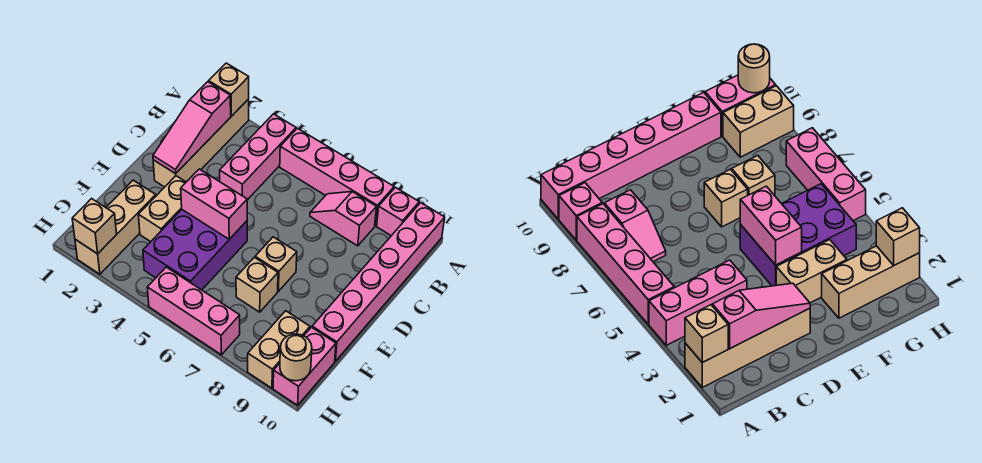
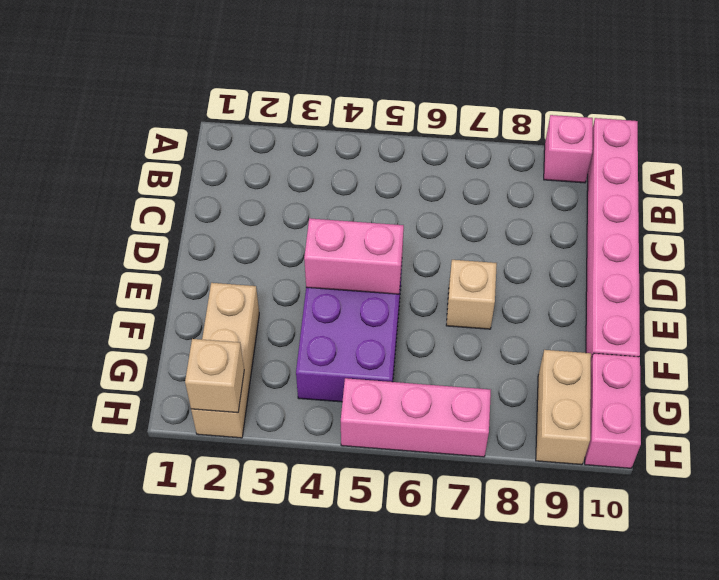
none -> tan 1x4 brick [153,99,249,187]
none -> pink 1x3 brick [220,114,296,200]
none -> pink 1x4 brick [280,128,394,226]

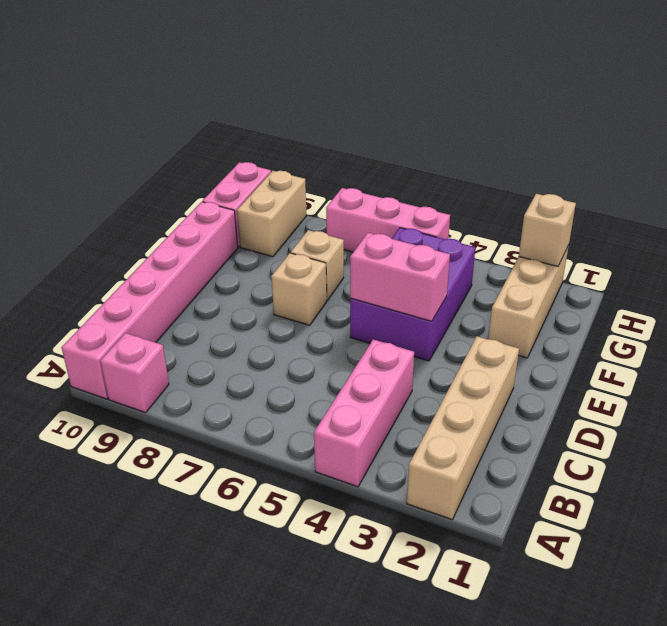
none -> pink 1x4 brick [280,128,394,226]
none -> pink 1x2 slope [310,192,376,246]
none -> tan 1x2 brick [138,176,186,242]

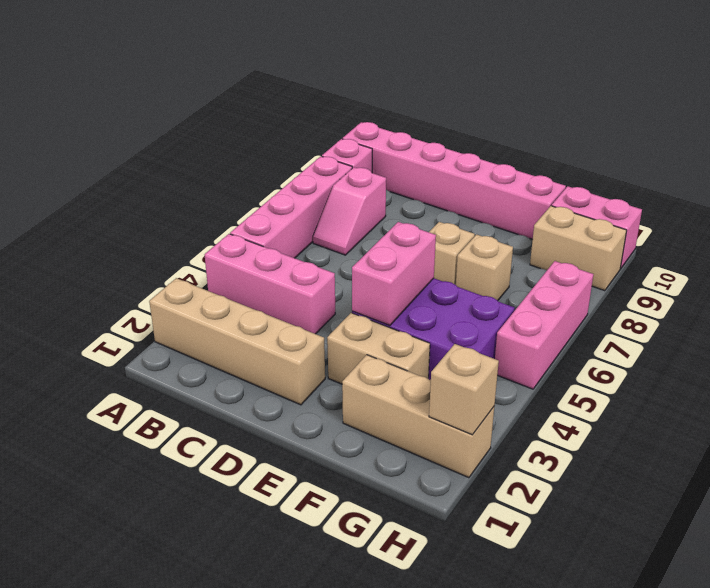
none -> tan 1x1 brick [209,63,249,116]
none -> pink 1x3 slope [153,82,231,174]
none -> tan 1x1 round brick [280,334,312,381]

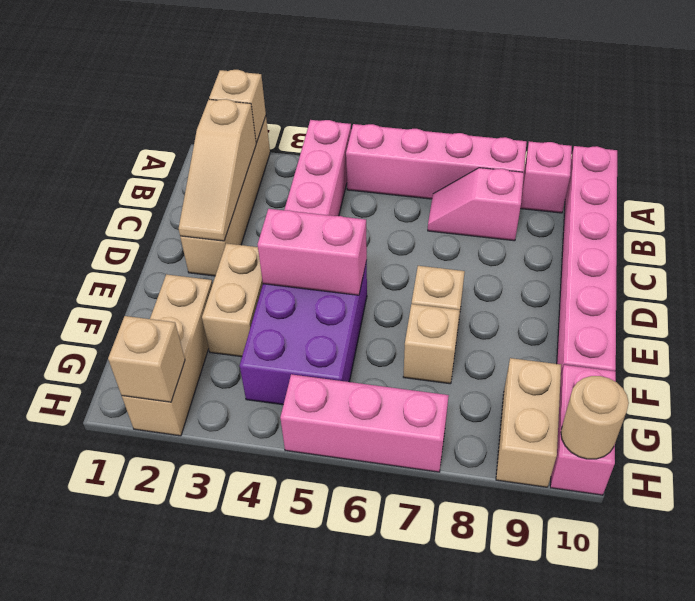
tan 1x3 slope [179,99,256,241] -> pink 1x3 slope [153,82,231,174]

